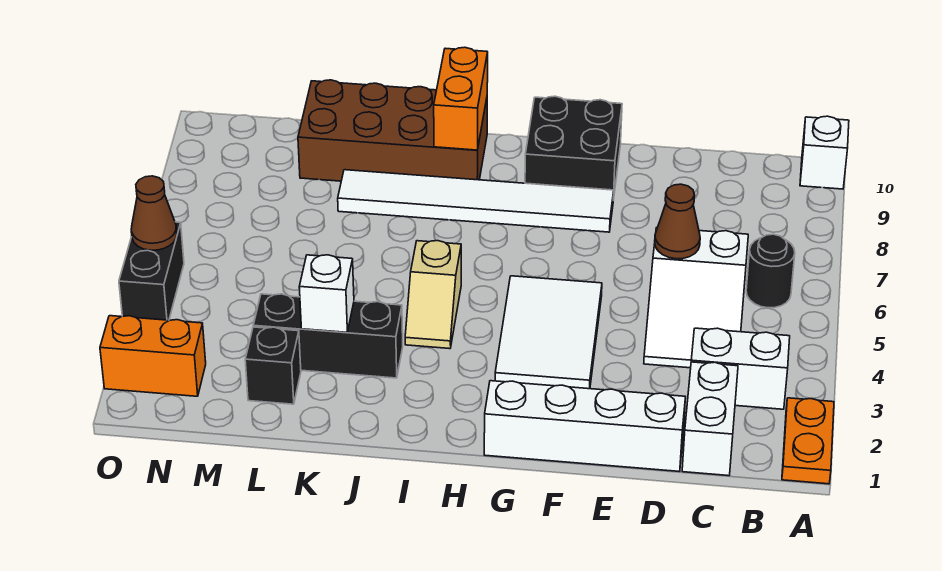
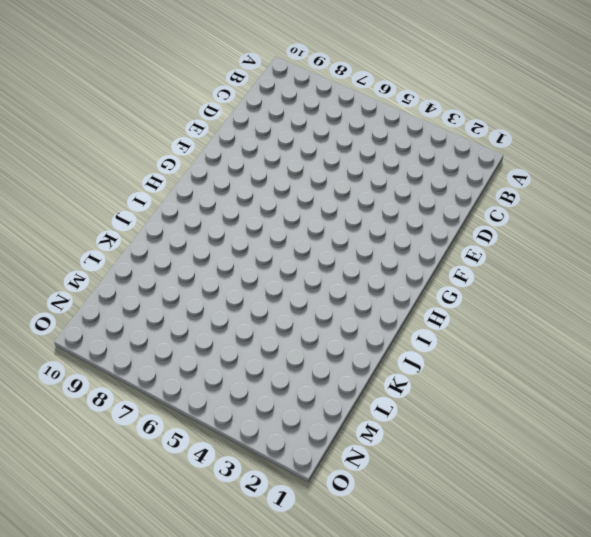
none -> orange 1x2 plate [782,398,834,484]
none -> white 1x1 brick [800,116,849,189]
none -> white 1x2 brick [691,328,790,409]

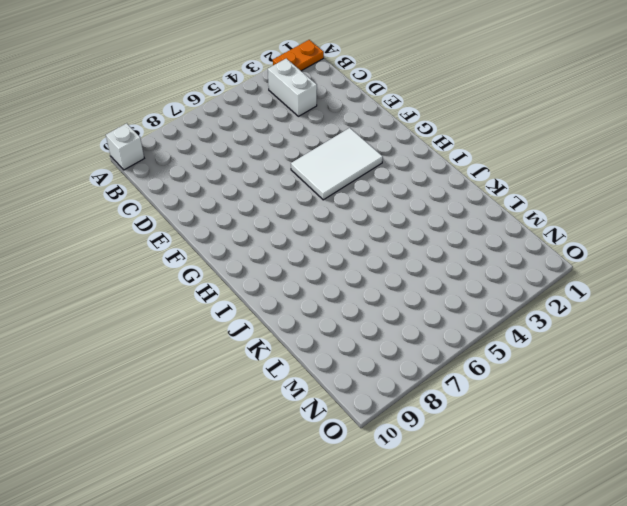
none -> black 1x1 round brick [746,234,795,308]
none -> white 1x2 brick [682,362,738,476]
none -> white 2x3 slope [644,228,748,368]

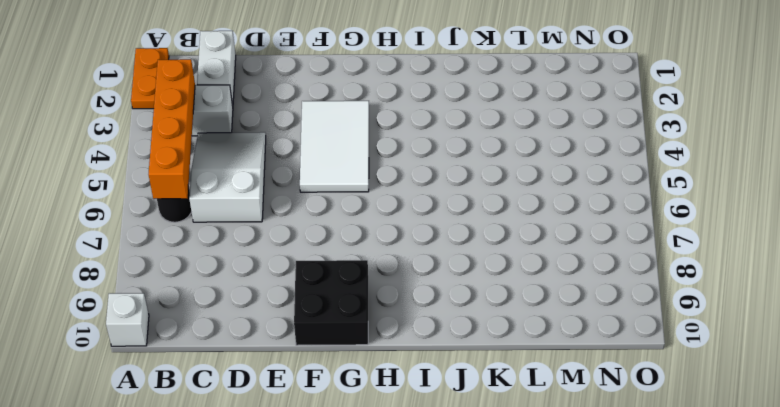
orange 1x4 brick [149,59,195,199] -> none
none -> white 1x4 brick [484,381,686,471]
none -> white 1x6 tile [338,170,614,232]
none -> tan 1x2 slope [405,241,461,349]

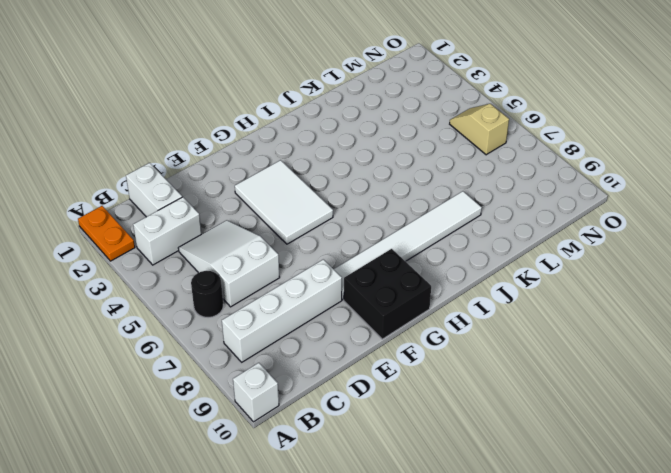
white 1x4 brick [222,259,342,362] -> white 1x4 brick moved to [484,381,686,471]
tan 1x2 slope [450,104,509,155] -> tan 1x2 slope moved to [405,241,461,349]
none -> brown 2x4 brick [298,80,487,181]
none -> black 1x3 brick [253,294,403,378]
none -> black 1x1 brick [245,327,301,404]

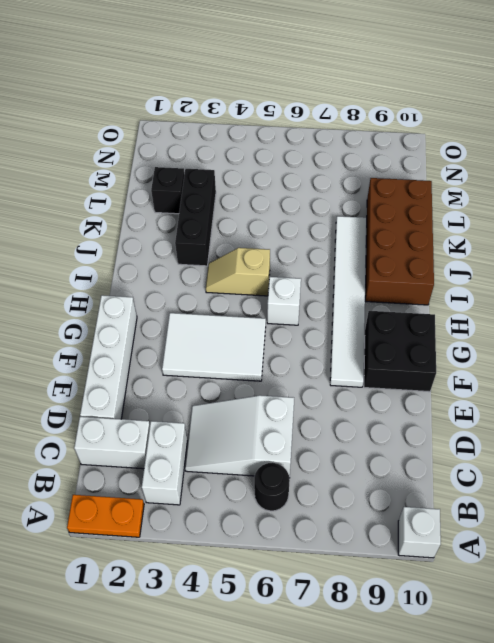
white 1x1 brick [267,277,301,325] -> white 1x1 brick moved to [299,255,354,332]
none -> orange 1x2 brick [100,316,206,396]
none -> black 1x2 brick [119,222,184,320]
none -> brown 1x1 cone [655,184,700,259]

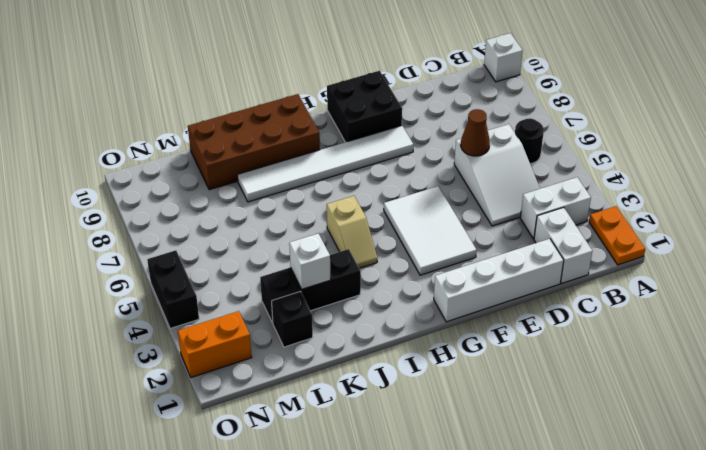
none -> orange 1x2 brick [434,47,488,150]
none -> brown 1x1 cone [131,176,177,250]

